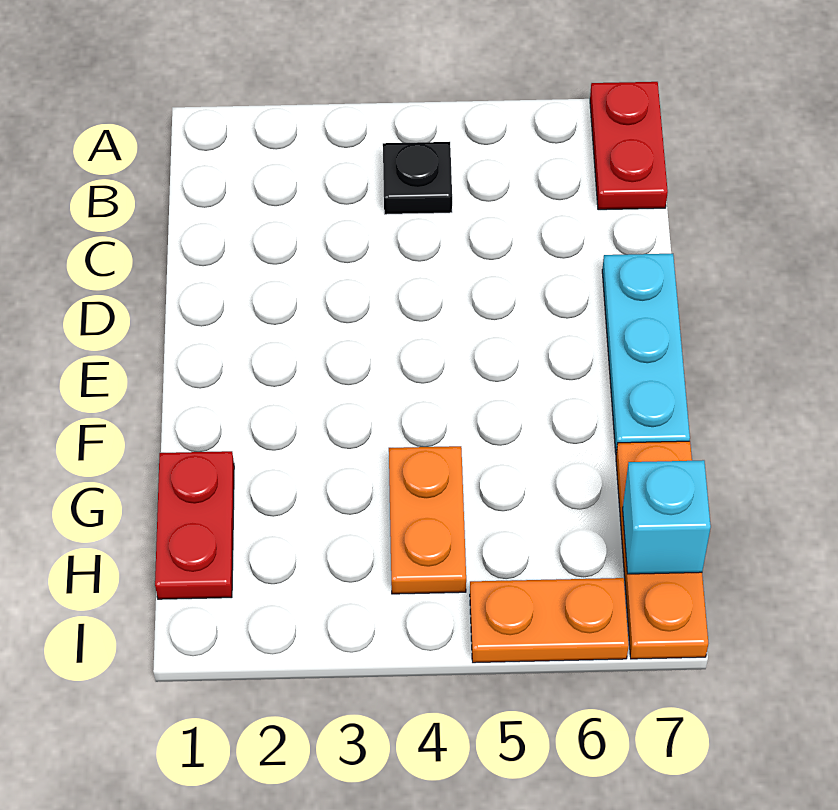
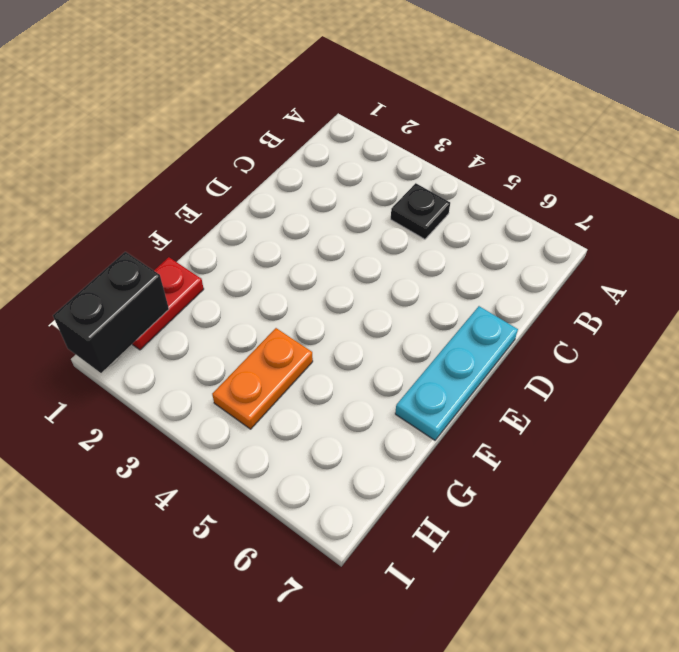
black 1x2 brick [53,252,169,373] -> none
none -> red 1x2 plate [590,82,668,210]
none -> orange 1x3 plate [616,441,708,659]

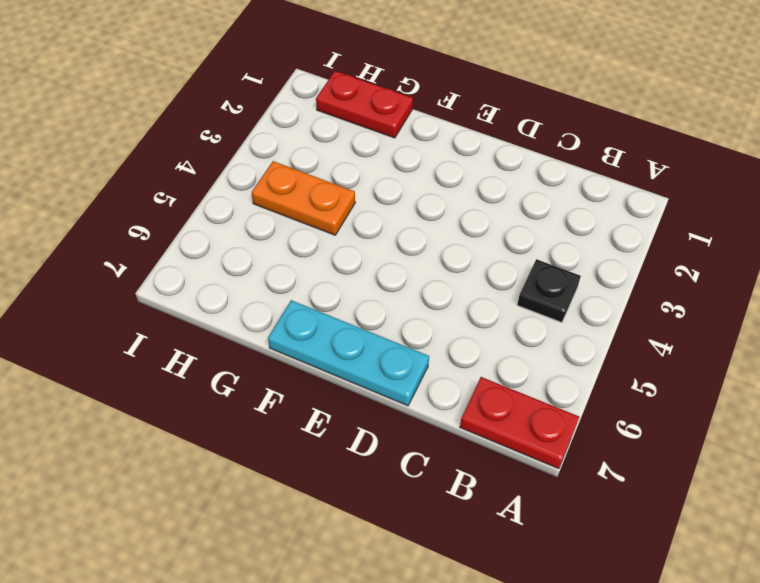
none -> orange 1x3 plate [616,441,708,659]
none -> orange 1x2 plate [470,578,629,663]

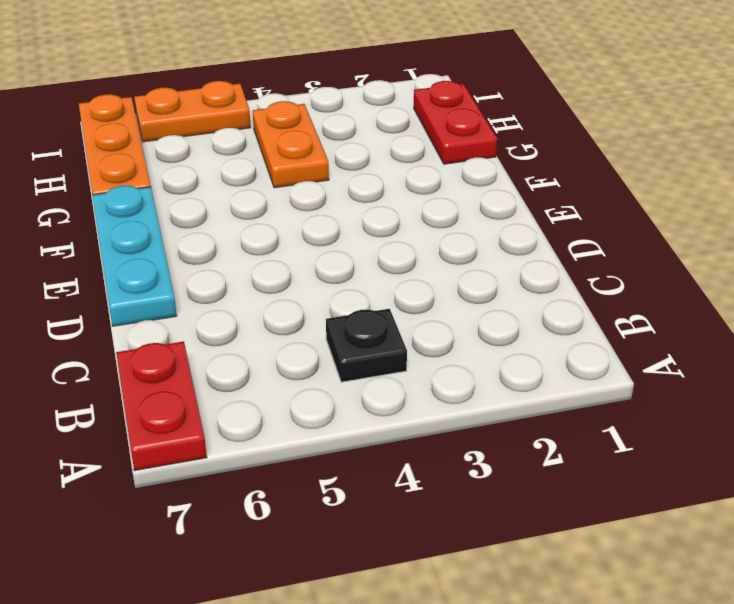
none -> cyan 1x1 brick [623,460,711,574]

